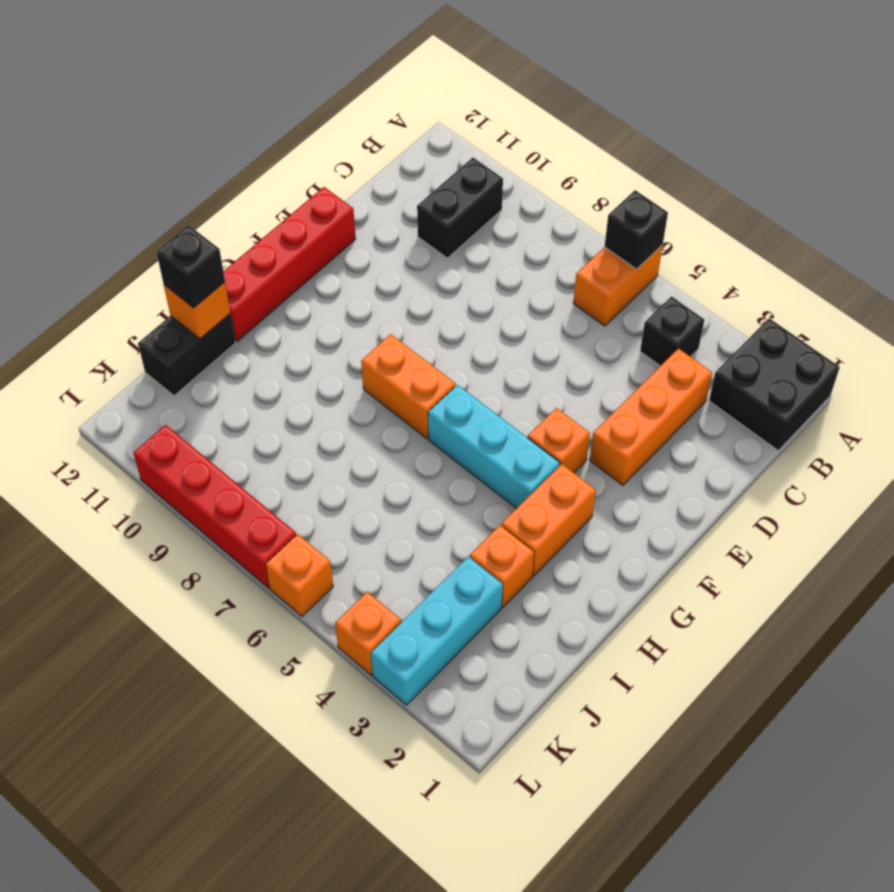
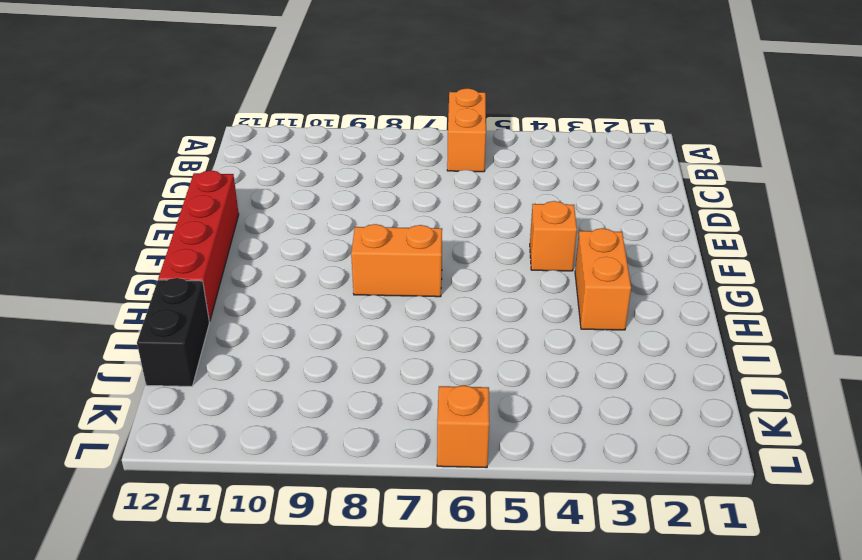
none -> black 2x2 brick [709,318,840,451]
none -> black 1x1 brick [640,296,704,366]
none -> black 1x2 brick [417,158,503,258]

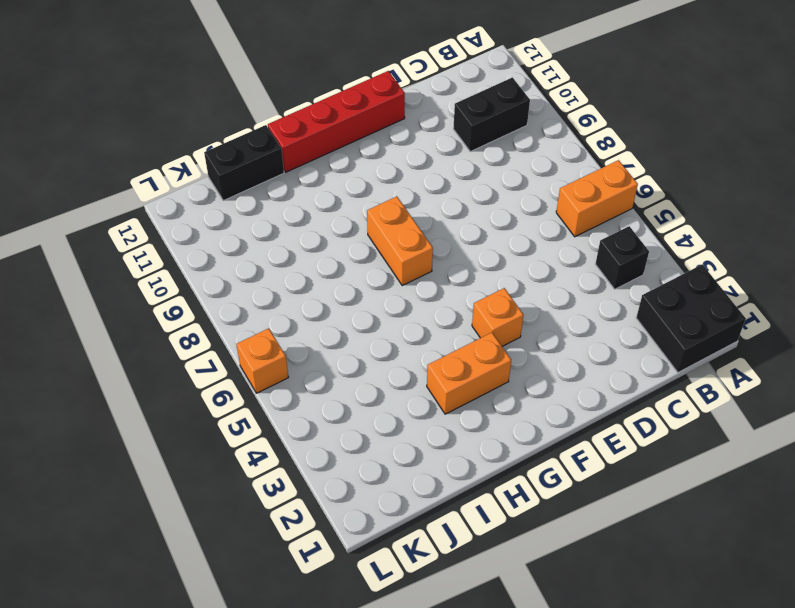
none -> orange 1x3 brick [590,349,712,485]
none -> cyan 1x3 brick [428,385,560,508]
none -> orange 1x1 brick [470,525,534,607]

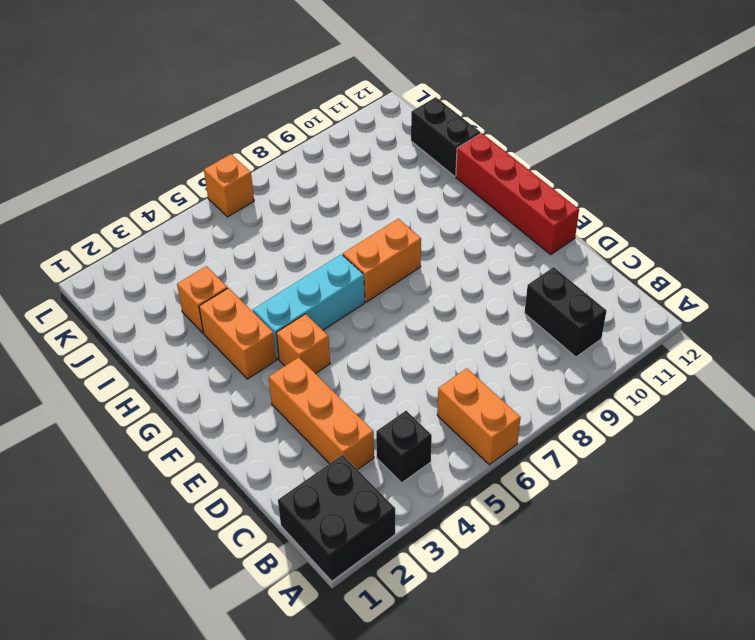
none -> cyan 1x3 brick [371,556,503,705]
none -> orange 1x1 brick [335,592,401,675]
none -> red 1x4 brick [133,425,296,588]

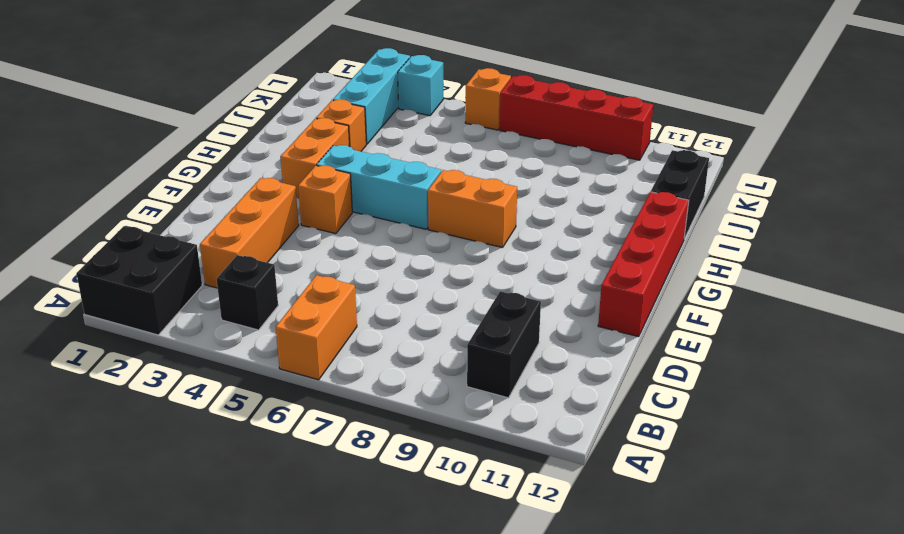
cyan 1x1 brick [398,55,443,116] -> orange 1x1 brick [335,592,401,675]
none -> black 1x1 brick [604,190,668,269]
none -> orange 1x1 brick [164,282,230,339]
none -> black 1x1 brick [156,225,225,308]

